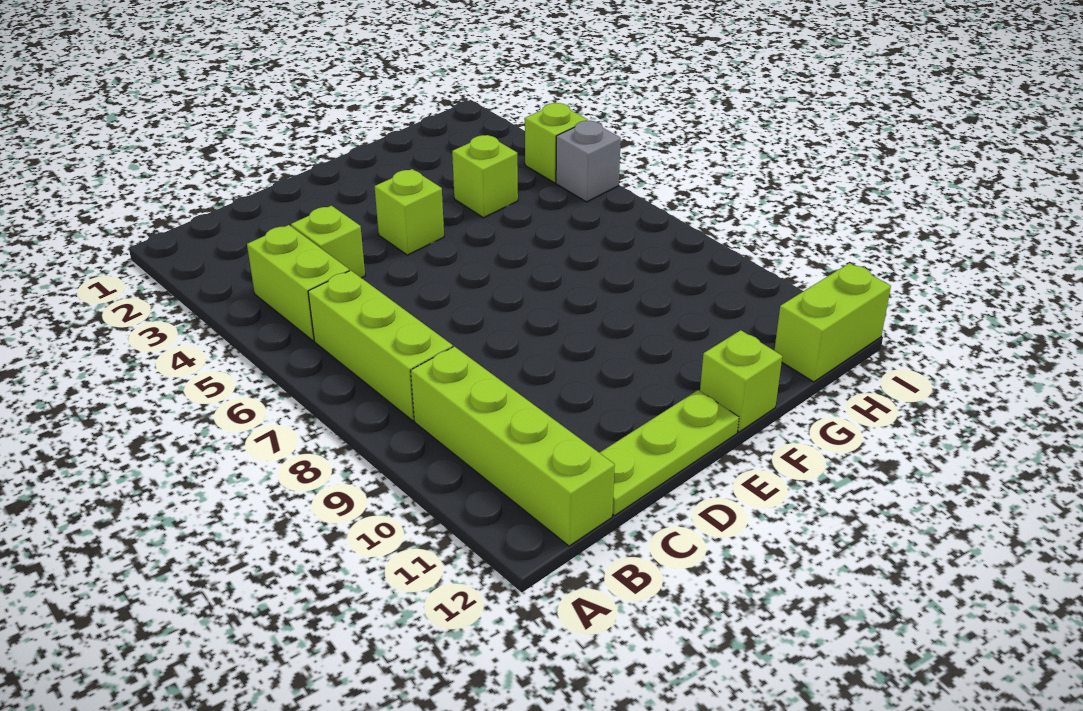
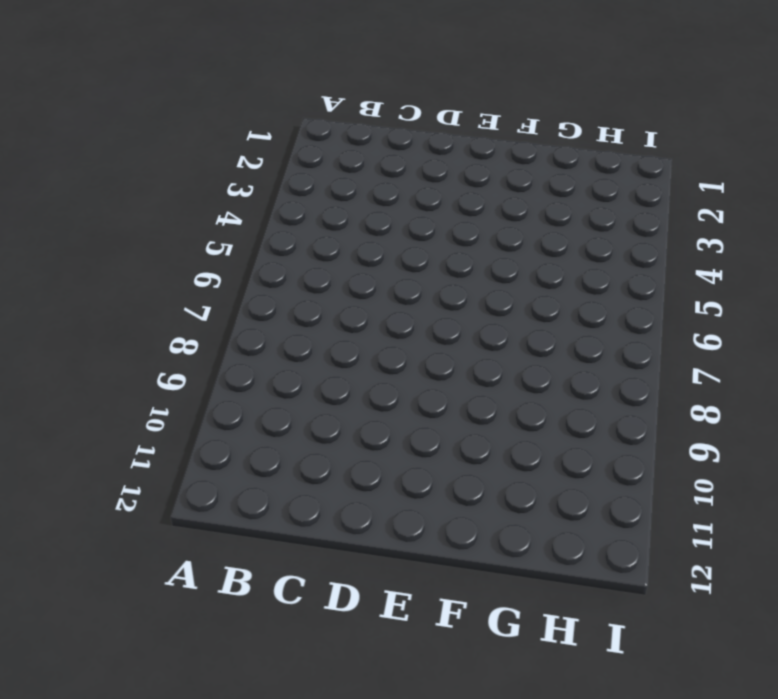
none -> lime 1x2 brick [247,225,349,341]
none -> lime 1x3 brick [308,270,453,421]

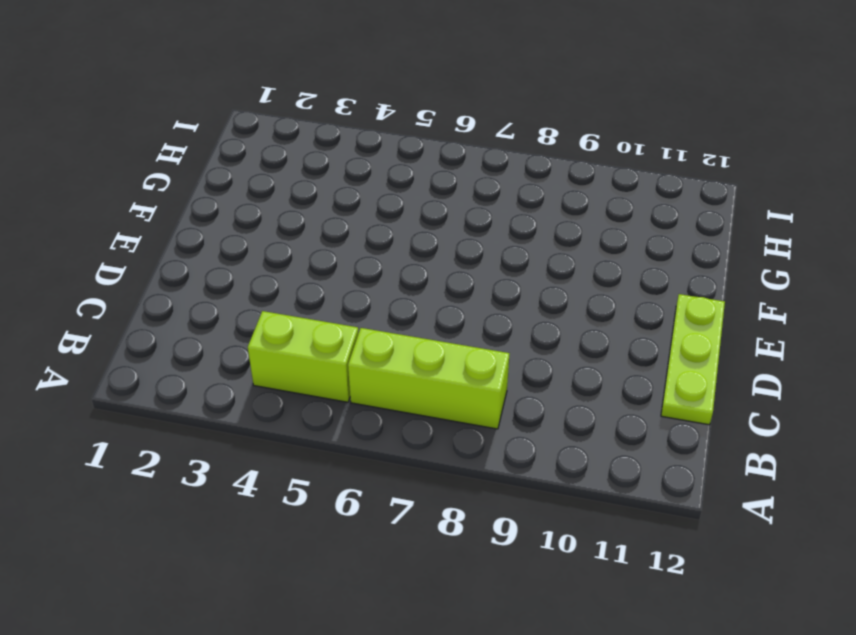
none -> lime 1x4 brick [411,346,615,546]
none -> lime 1x1 brick [291,206,365,278]

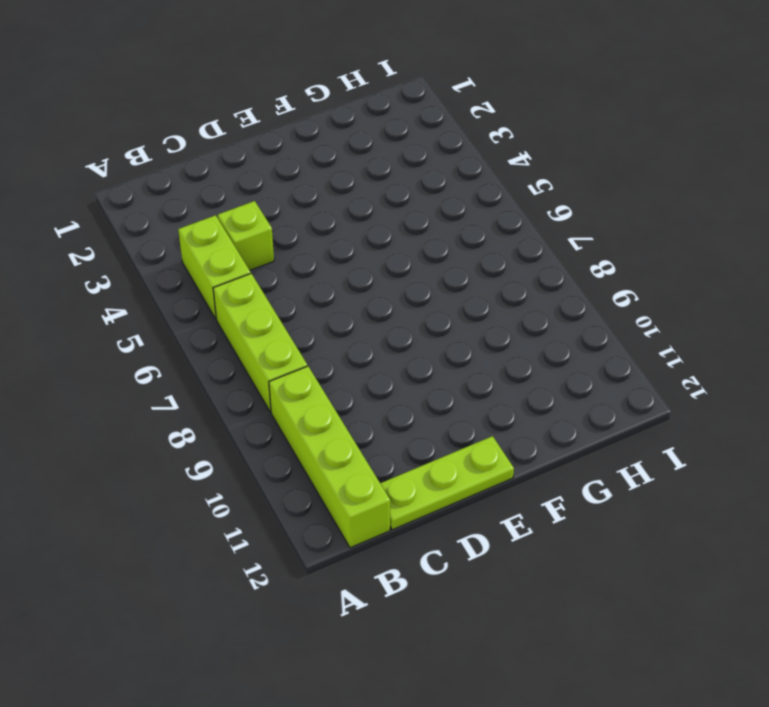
none -> lime 1x1 brick [375,169,444,255]
none -> lime 1x1 brick [700,330,782,432]

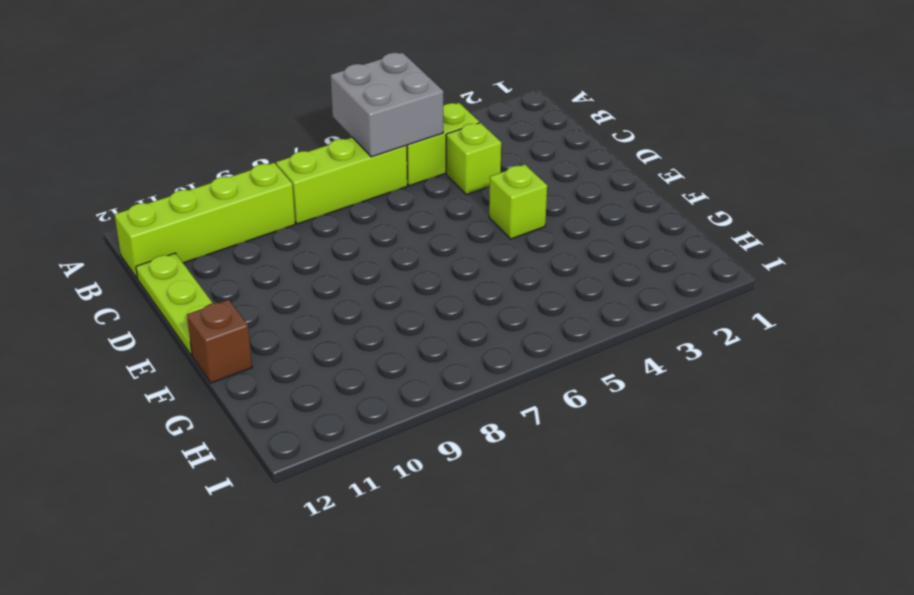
grey 2x2 brick [331,53,443,157] -> none
brown 1x1 brick [187,300,252,383] -> lime 1x1 brick [700,330,782,432]
none -> lime 1x1 brick [452,135,518,218]
none -> lime 1x2 brick [774,263,891,382]

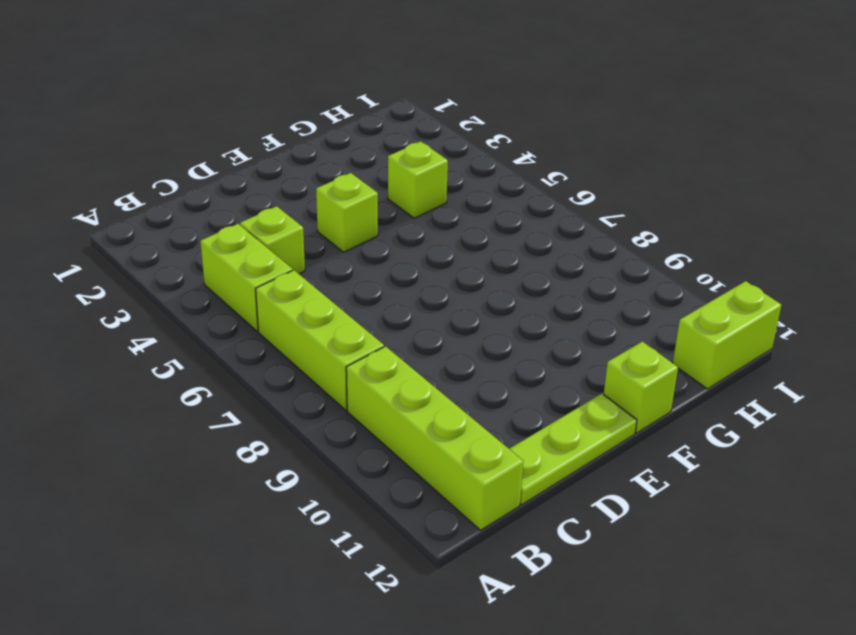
none -> lime 1x1 brick [525,103,588,183]
none -> grey 1x1 brick [556,121,621,202]

